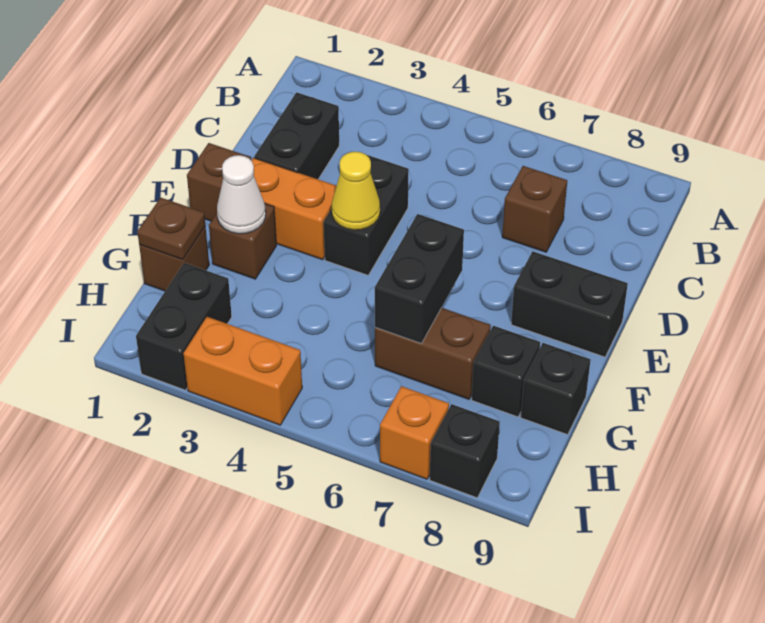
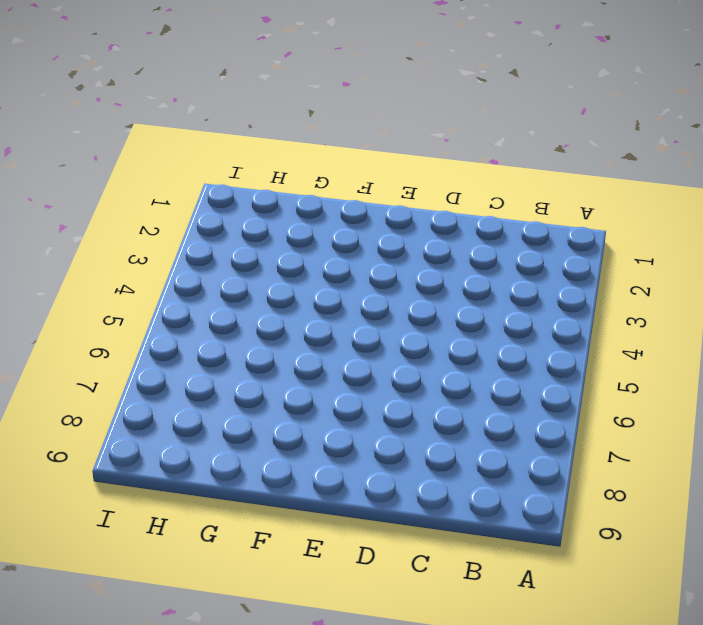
none -> black 1x2 brick [254,92,339,179]
none -> brown 1x1 brick [502,166,567,252]
none -> black 1x2 brick [324,155,409,275]

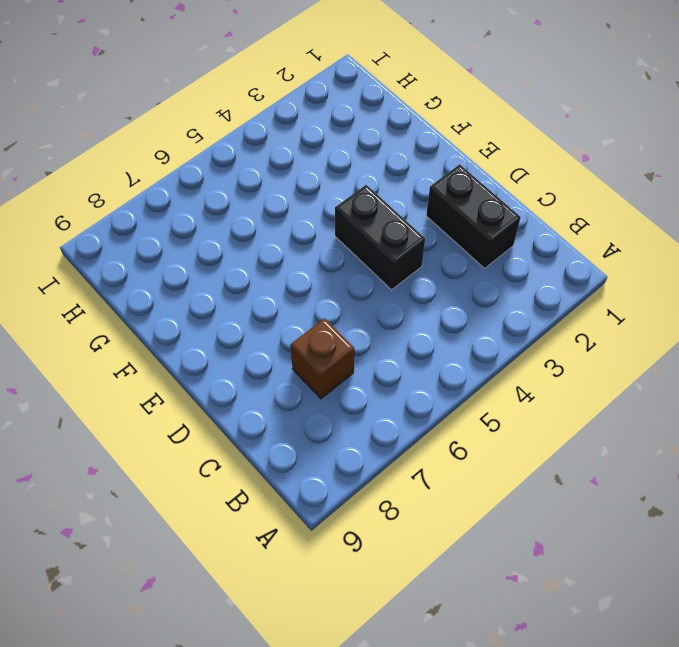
none -> brown 1x1 brick [187,143,251,221]
none -> orange 1x2 brick [251,158,336,260]
none -> black 1x2 brick [511,251,628,357]

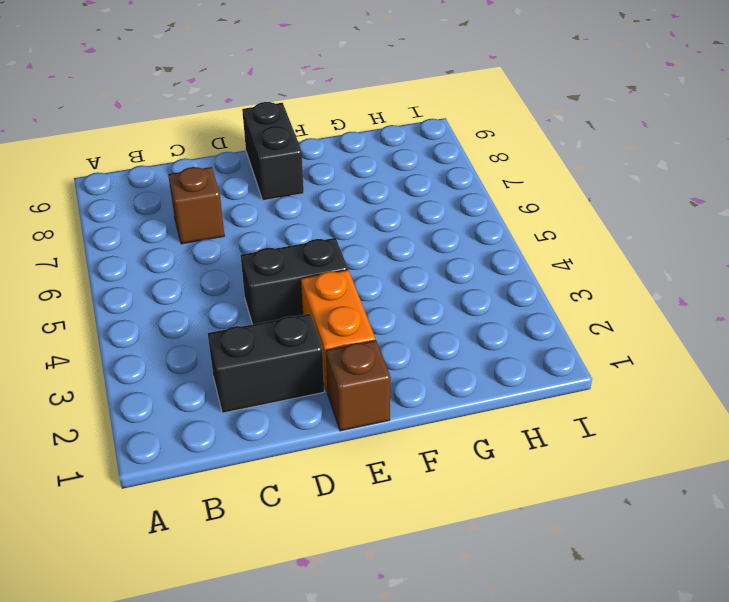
none -> brown 1x1 brick [209,204,277,279]
none -> brown 1x1 brick [139,226,209,291]
none -> brown 1x2 brick [375,308,491,399]

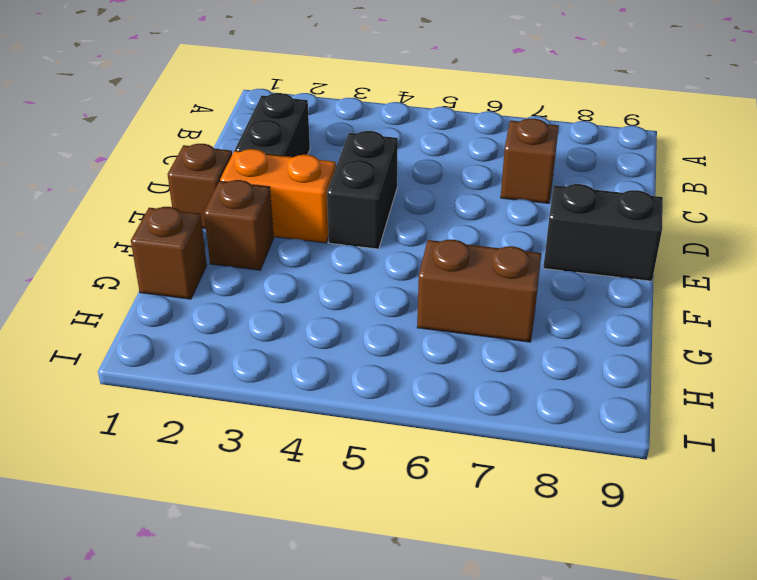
none -> black 1x1 brick [472,326,540,417]
none -> black 1x1 brick [521,343,591,435]
none -> black 1x2 brick [136,263,232,390]

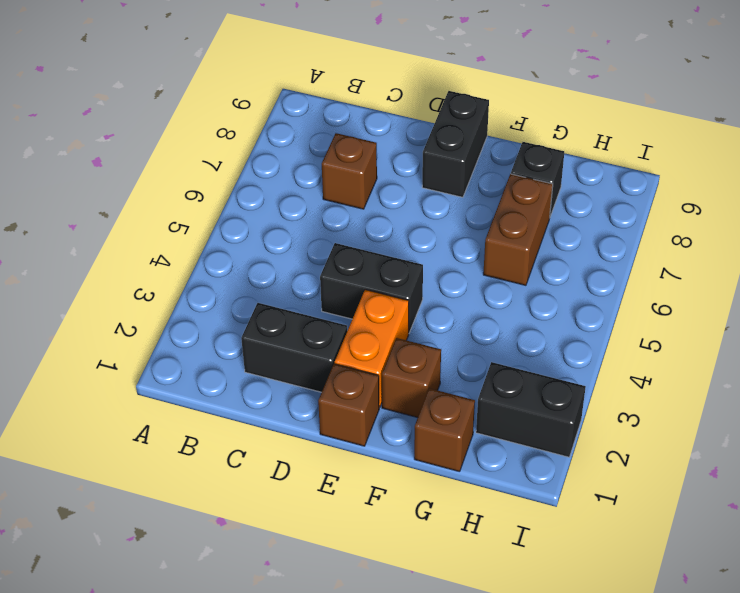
none -> black 1x1 brick [521,343,591,435]
none -> orange 1x2 brick [183,317,302,425]
none -> orange 1x1 brick [380,386,449,479]

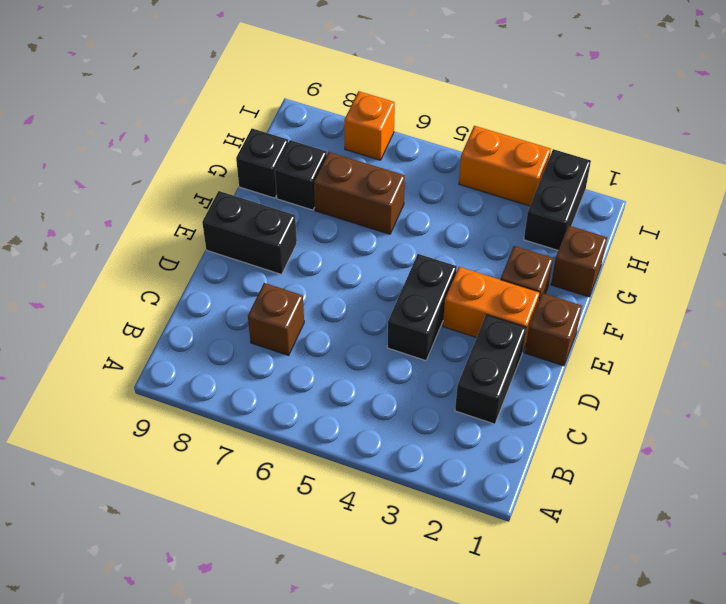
none -> black 1x1 brick [430,404,500,498]
none -> yellow 1x1 cone [332,152,380,230]
none -> white 1x1 cone [217,155,266,234]

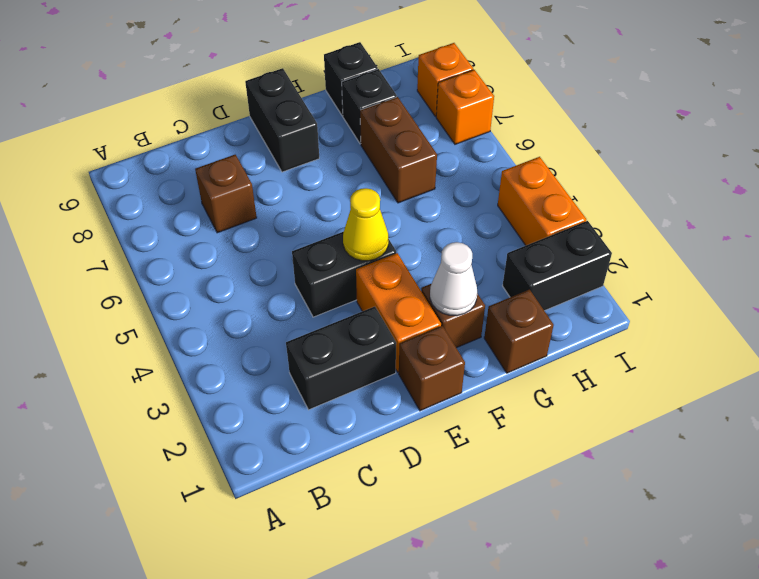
orange 1x1 brick [417,43,473,116] -> black 1x1 brick [430,404,500,498]
none -> black 1x2 brick [375,214,464,344]
none -> brown 1x1 plate [137,198,205,260]

